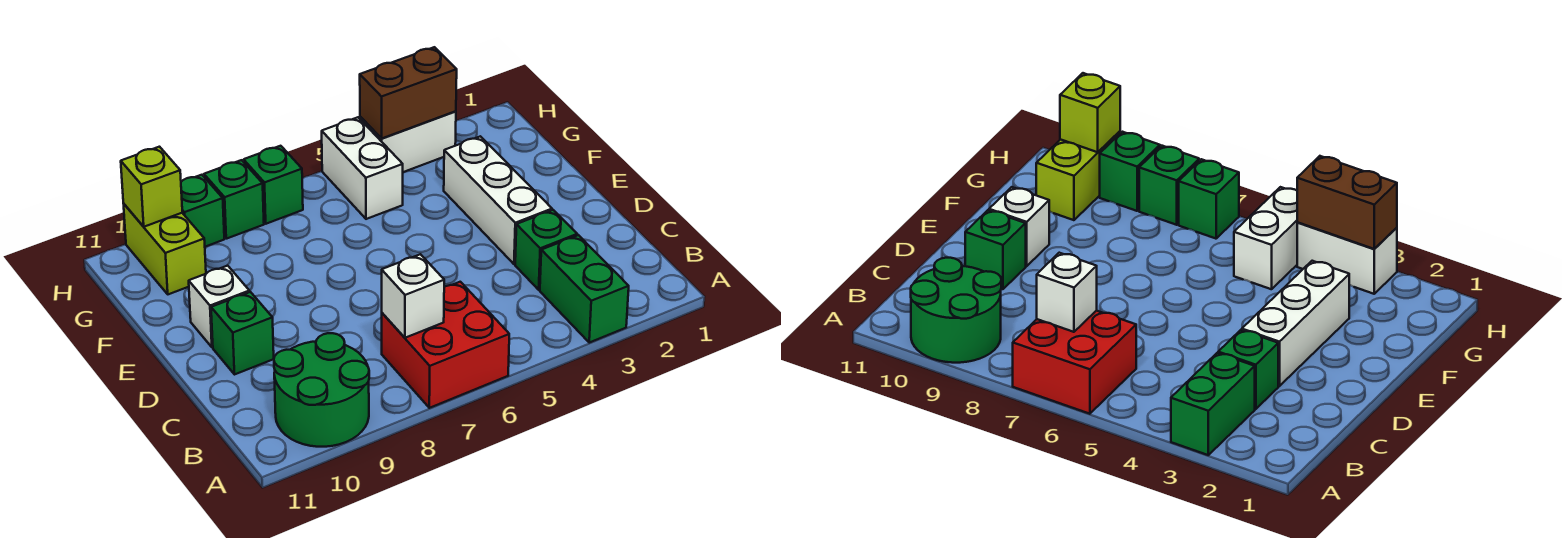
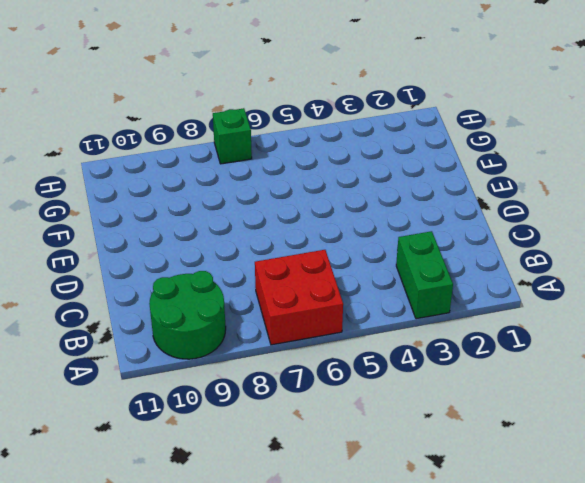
none -> green 1x1 brick [515,210,577,290]
none -> white 1x3 brick [444,136,552,264]
none -> green 1x1 brick [211,292,274,374]

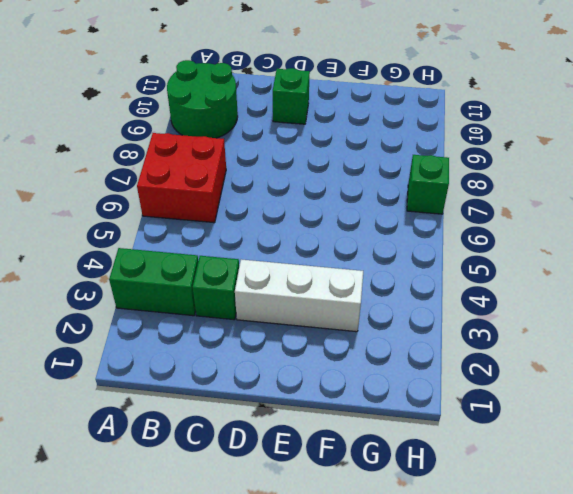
none -> white 1x1 brick [189,266,249,347]
none -> white 1x2 brick [322,117,403,219]
none -> lime 1x2 brick [124,204,206,294]

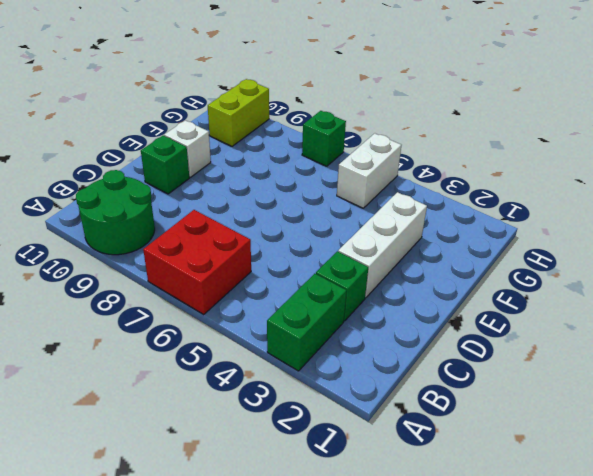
none -> white 1x2 brick [360,111,456,172]
none -> green 1x1 brick [204,160,264,239]
none -> green 1x1 brick [181,175,224,247]

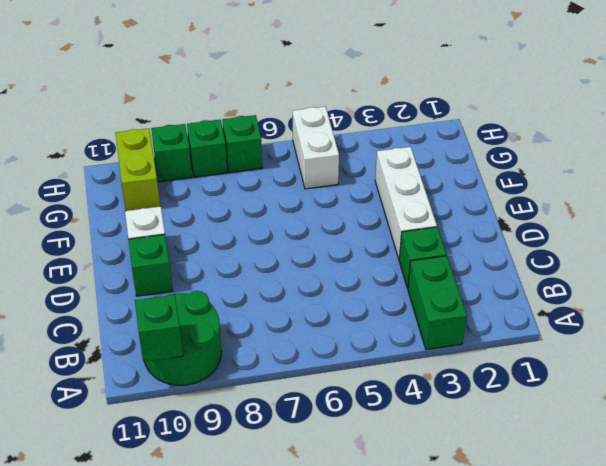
green 1x1 brick [135,295,183,362] -> none
none -> red 2x2 brick [382,282,509,408]
none -> white 1x2 brick [360,111,456,172]
none -> white 1x1 brick [382,254,444,338]

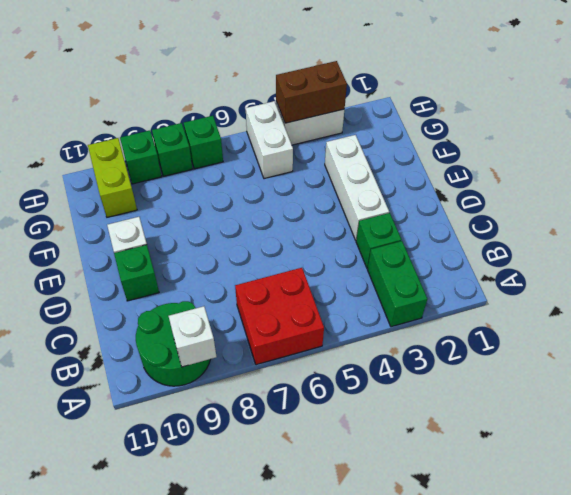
white 1x1 brick [169,306,216,367] -> white 1x1 brick moved to [382,254,444,338]
none -> lime 1x1 brick [121,147,182,227]

